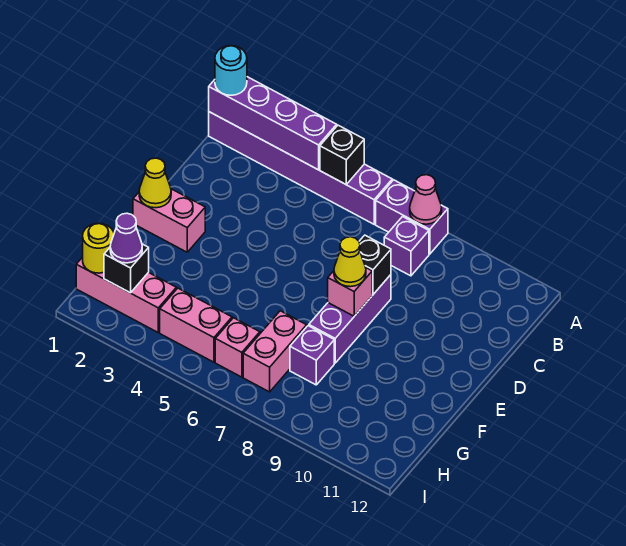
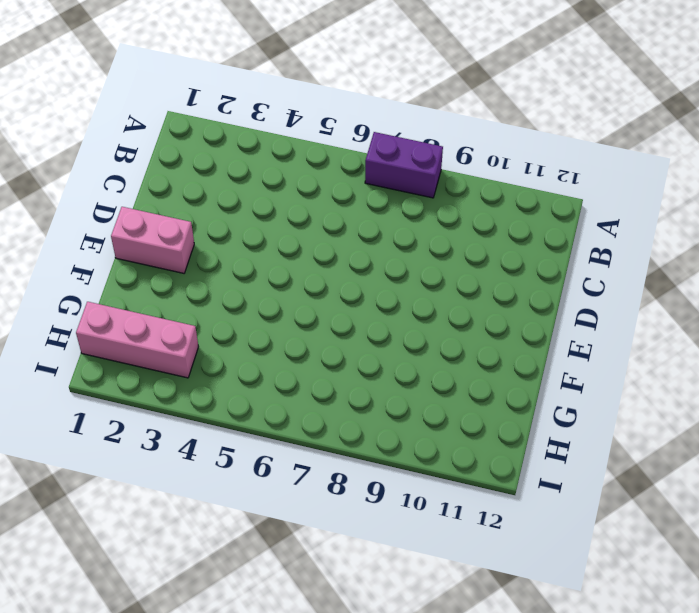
none -> purple 1x6 brick [209,112,392,224]
none -> purple 1x1 brick [384,217,429,276]
none -> purple 1x3 brick [309,275,391,363]

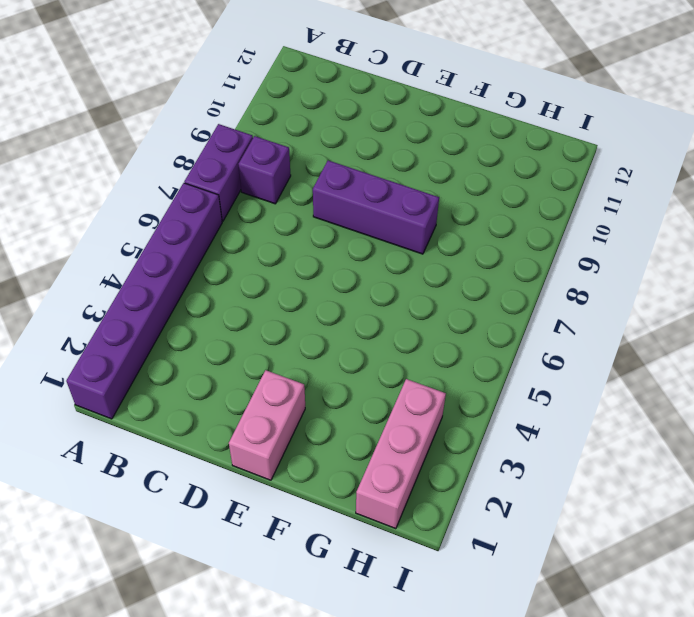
none -> pink 1x2 brick [243,311,307,392]
none -> purple 1x1 brick [290,326,334,385]
none -> pink 1x2 brick [160,288,232,362]

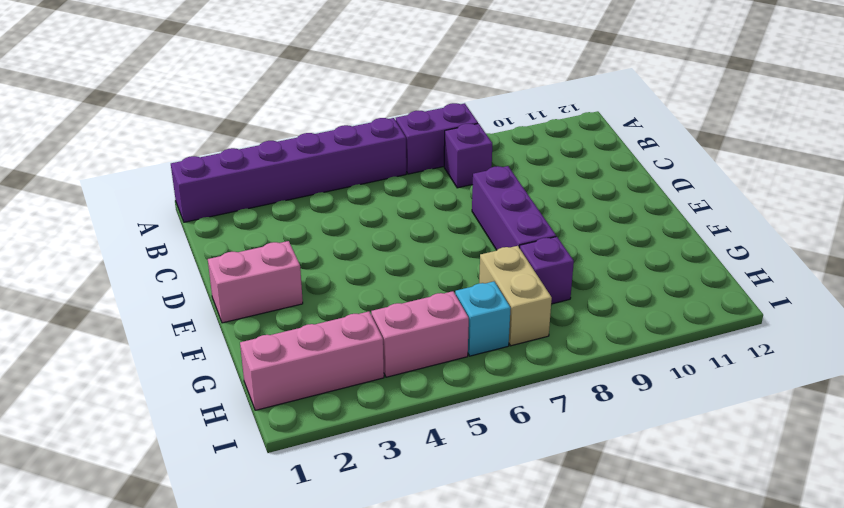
tan 1x2 brick [479,246,552,346] -> pink 1x2 brick [243,311,307,392]
cyan 1x1 brick [455,282,511,356] -> pink 1x1 brick [215,318,260,377]
none -> purple 1x4 brick [209,77,337,170]
none -> black 1x1 brick [320,125,364,184]
none -> pink 1x1 cone [410,175,442,224]

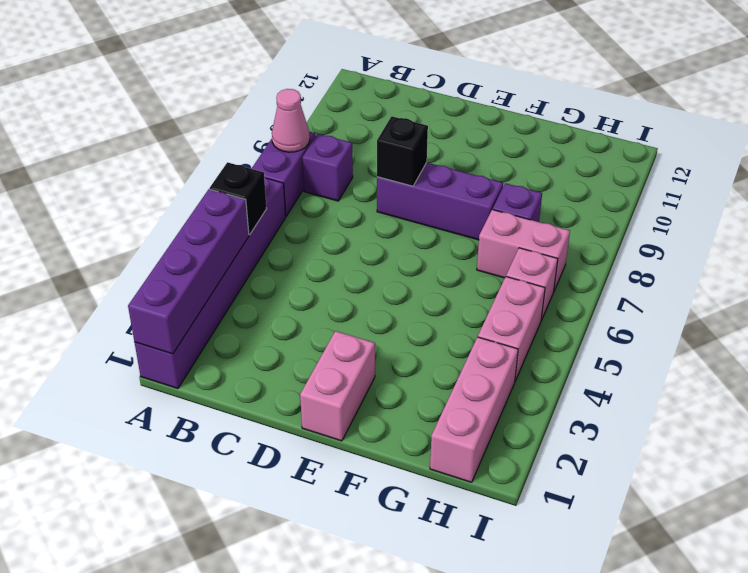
none -> yellow 1x1 cone [139,158,171,208]
none -> pink 1x1 brick [328,268,372,316]
none -> yellow 1x1 round brick [83,223,114,273]

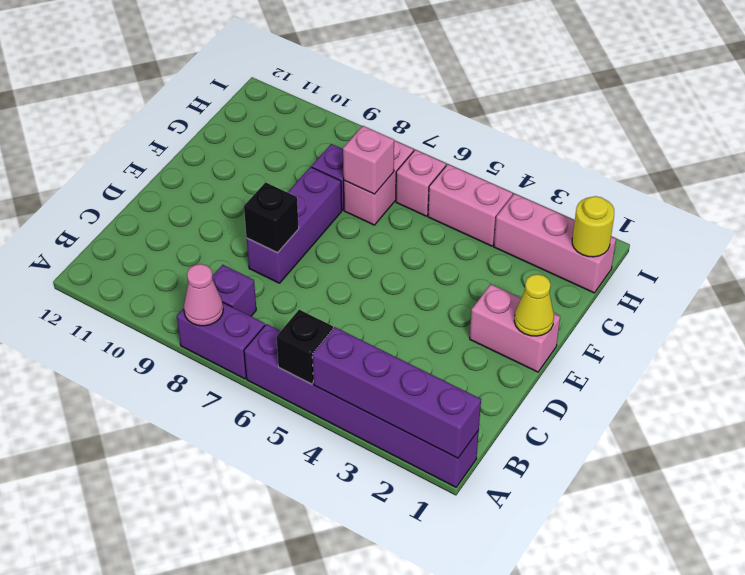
pink 1x1 brick [343,126,394,194] -> pink 1x1 brick moved to [328,268,372,316]
none -> black 1x1 brick [104,244,149,293]
none -> cyan 1x1 round brick [215,46,247,95]
none -> yellow 1x1 cone [334,237,366,287]

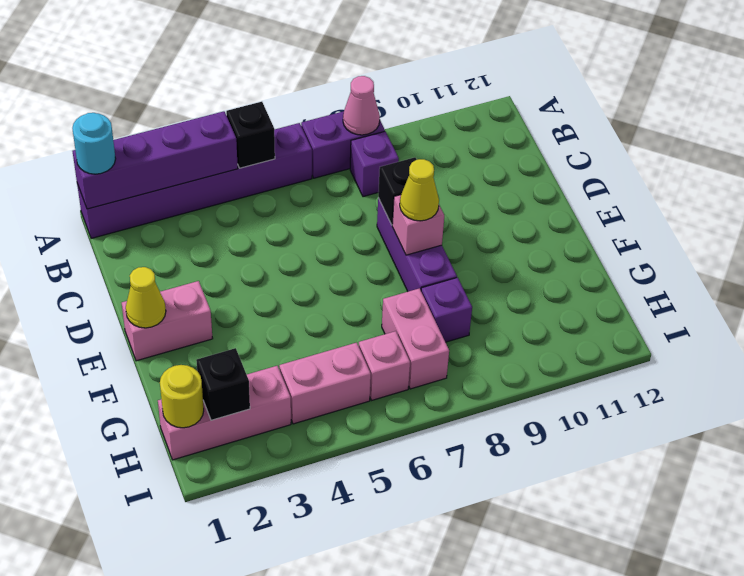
none -> purple 1x1 cone [110,213,142,263]

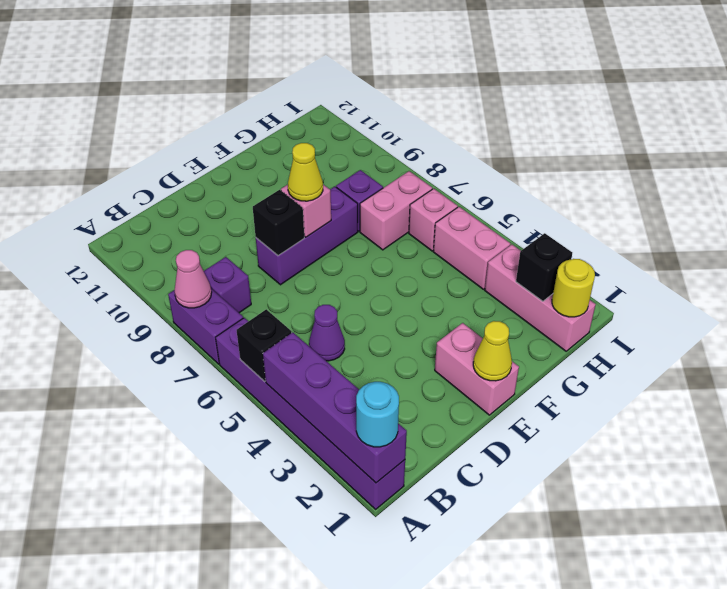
purple 1x1 cone [309,305,345,361] -> purple 1x1 cone moved to [110,213,142,263]

